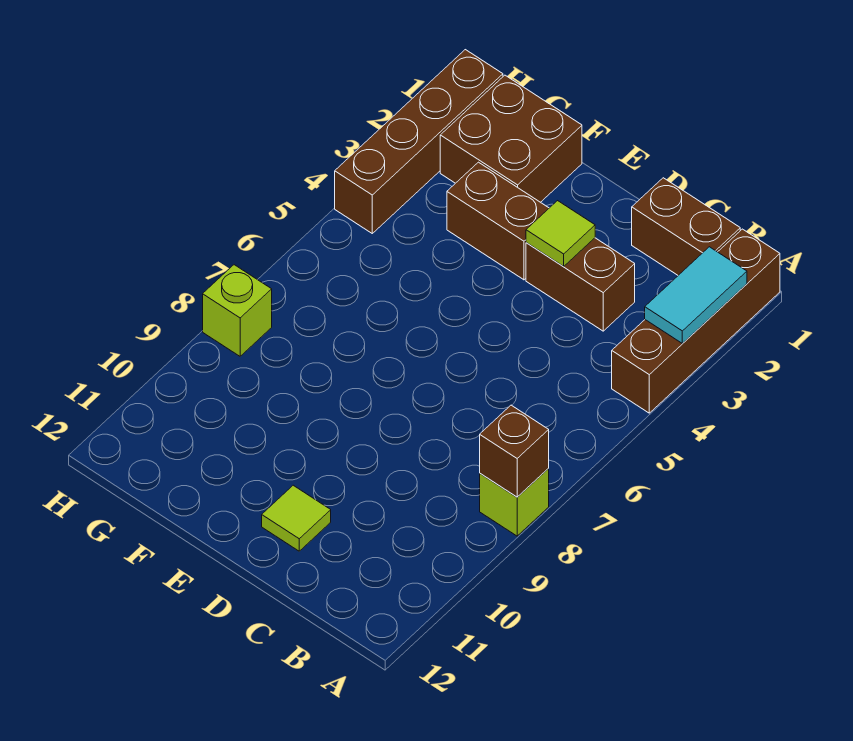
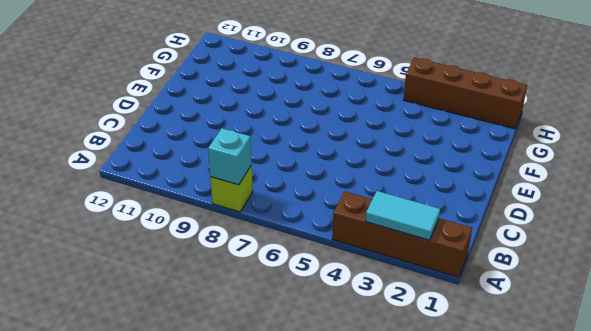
cyan 1x1 brick [208,128,252,185] -> brown 1x1 brick [480,405,549,497]
none -> brown 1x2 brick [632,178,740,275]
none -> brown 1x2 brick [526,238,635,331]
none -> lime 1x1 tile [262,485,331,551]

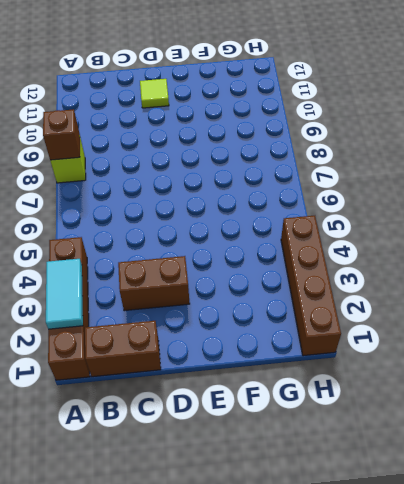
none -> brown 1x2 brick [447,162,549,280]
none -> brown 2x2 brick [440,75,582,202]
none -> lime 1x1 brick [203,265,272,356]

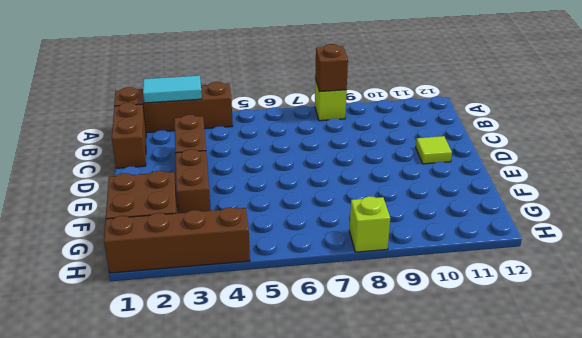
none -> lime 1x1 tile [526,201,595,267]

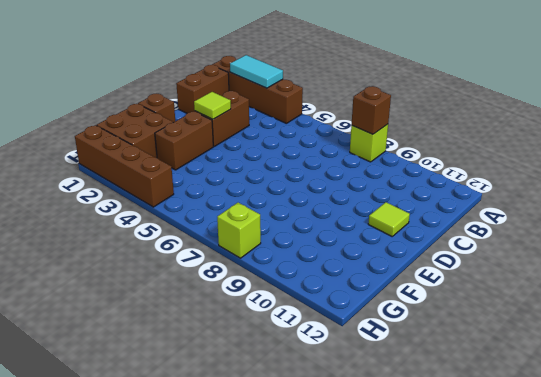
brown 1x1 brick [138,94,175,122] -> none

